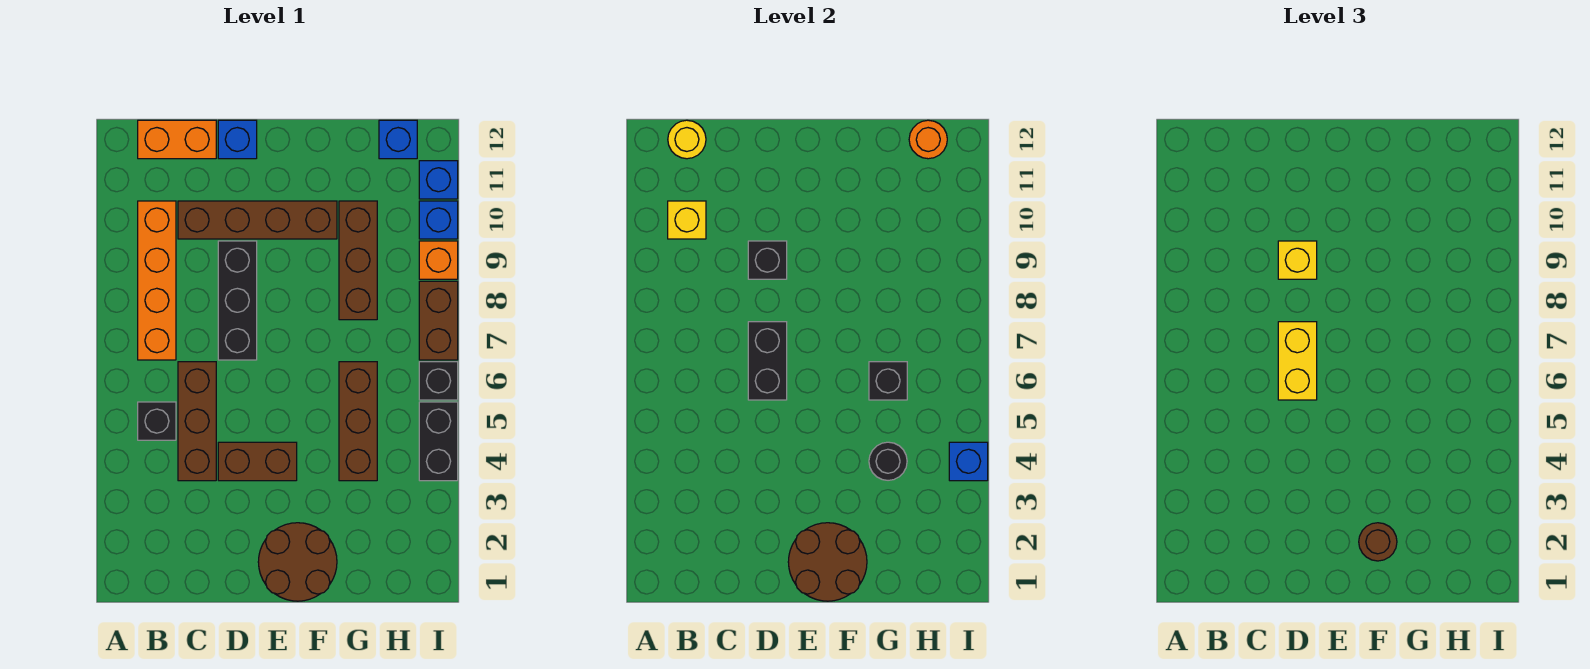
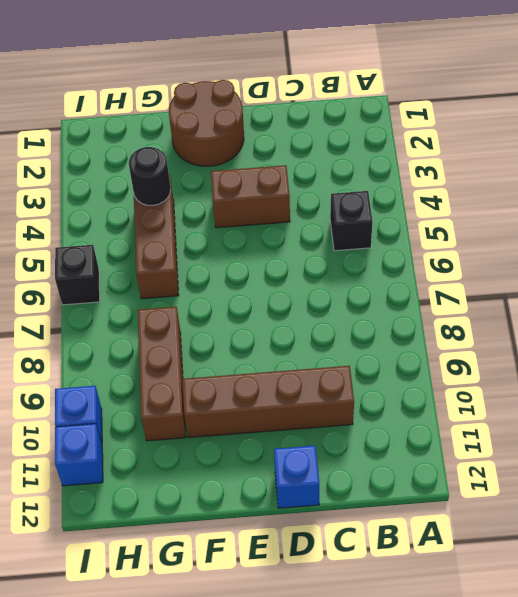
none -> orange 1x4 brick [138,201,176,360]
none -> orange 1x2 brick [138,120,216,159]
none -> brown 1x3 brick [178,362,216,481]
none -> black 1x3 brick [218,241,257,360]

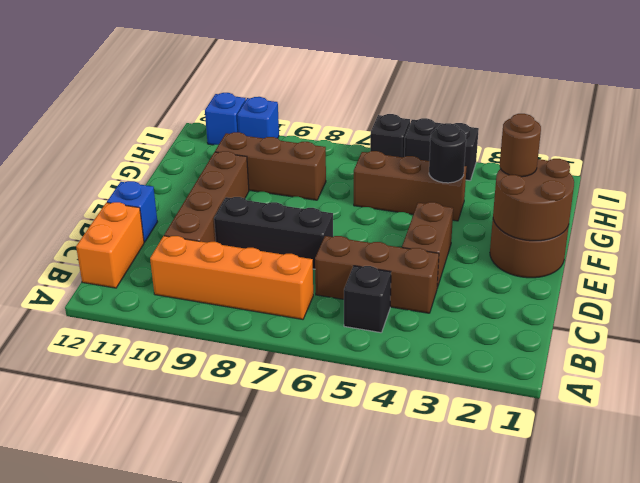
none -> blue 1x1 brick [379,120,417,159]
none -> brown 1x2 brick [419,281,458,360]
none -> orange 1x1 brick [419,241,458,279]
none -> yellow 1x1 brick [668,201,706,239]

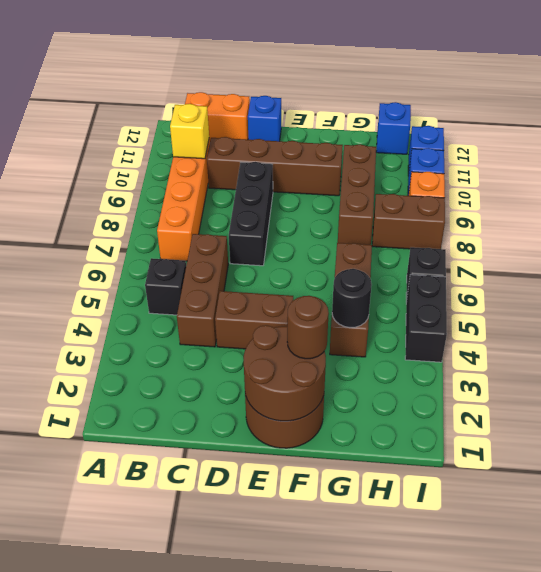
brown 1x2 brick [372,194,445,249] -> brown 1x2 brick turned to [419,281,458,360]
none -> yellow 1x1 round brick [668,120,706,159]
none -> black 1x2 brick [748,322,787,400]
none -> black 1x1 brick [748,241,787,279]
none -> black 1x1 brick [869,362,907,400]

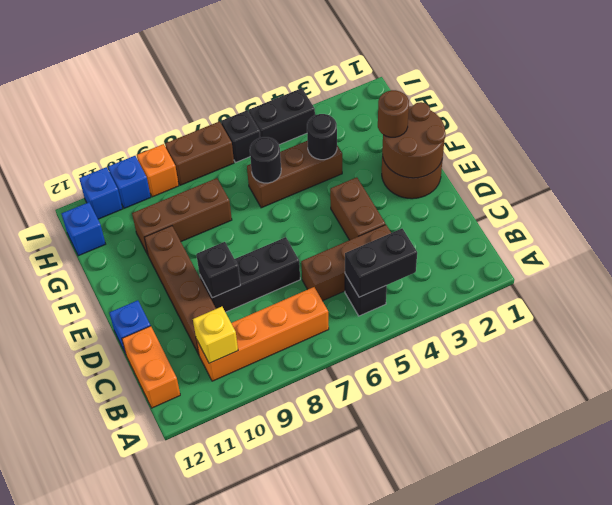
black 1x2 brick [345,229,417,297] -> black 1x2 brick moved to [748,322,787,400]
black 1x1 round brick [250,137,281,183] -> black 1x1 brick [869,362,907,400]
none -> yellow 1x1 round brick [668,120,706,159]
none -> orange 1x1 round brick [909,120,947,159]
none -> blue 1x1 brick [949,442,988,481]
none -> yellow 1x2 brick [1278,322,1317,400]

